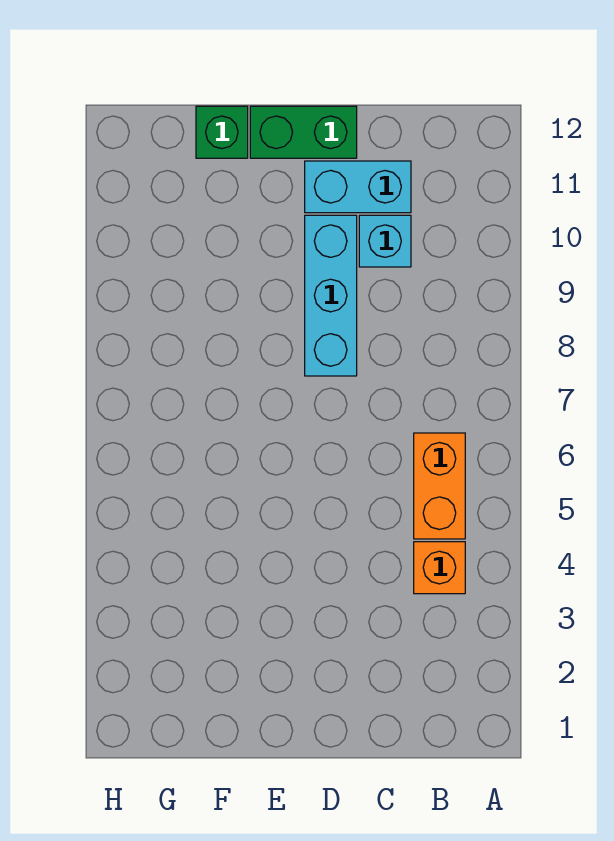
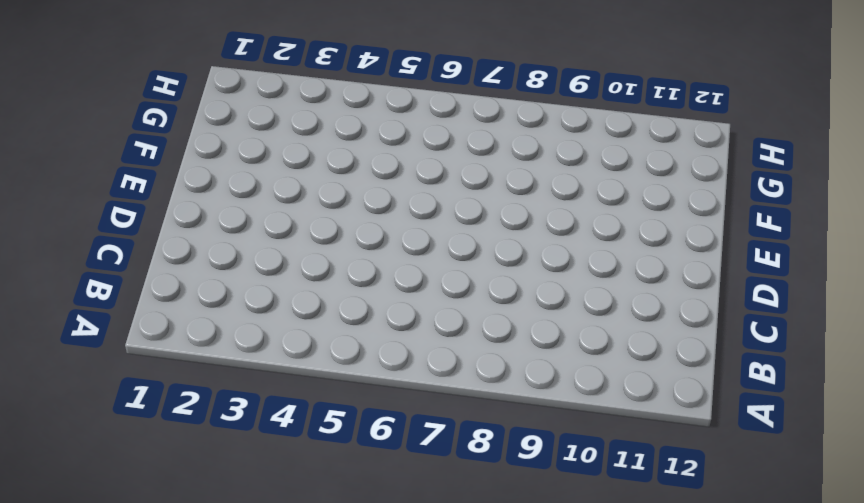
none -> orange 1x1 brick [414,542,465,594]
none -> orange 1x2 brick [414,433,465,539]

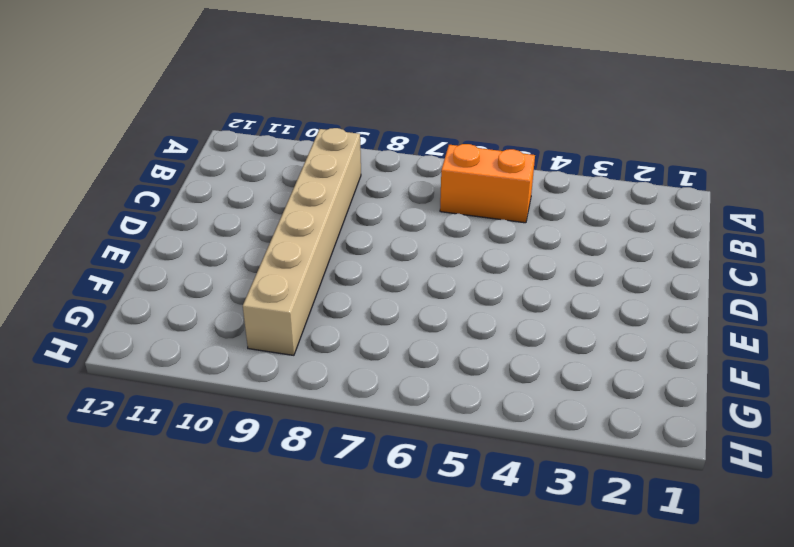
tan 1x6 brick [243,128,361,355] -> cyan 1x3 brick [305,215,357,376]
none -> orange 1x1 brick [414,542,465,594]
none -> cyan 1x1 brick [359,215,411,267]

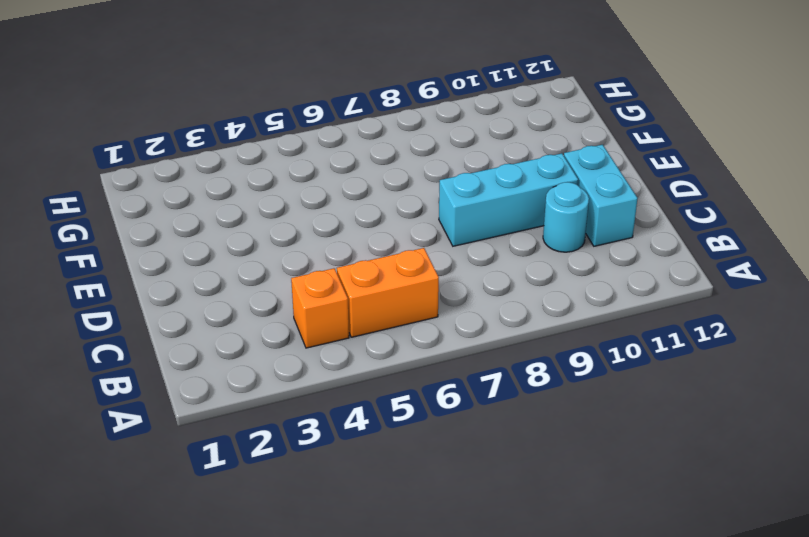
cyan 1x1 round brick [543,182,589,252] -> cyan 1x1 brick [359,215,411,267]
none -> green 1x2 brick [250,106,357,158]
none -> green 1x1 brick [196,106,248,158]

